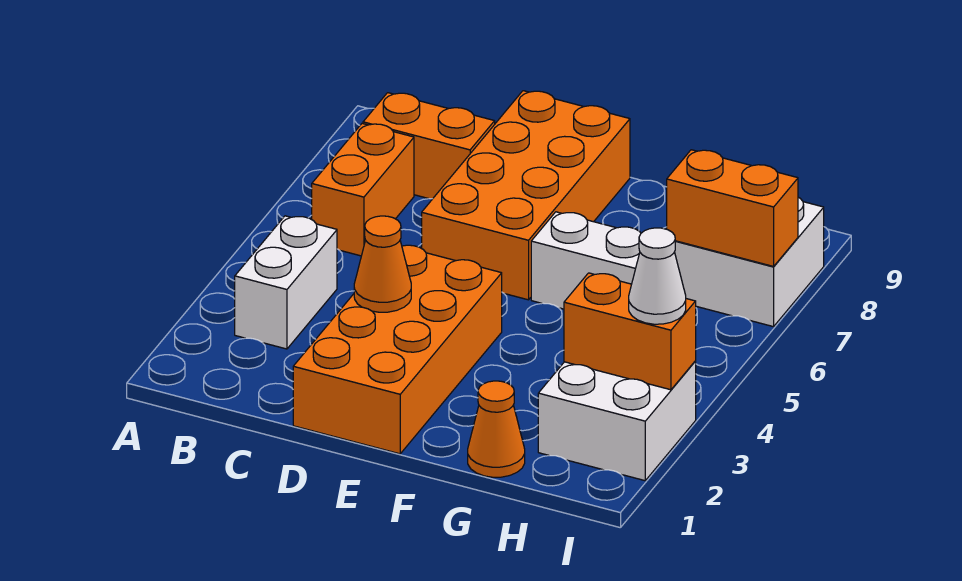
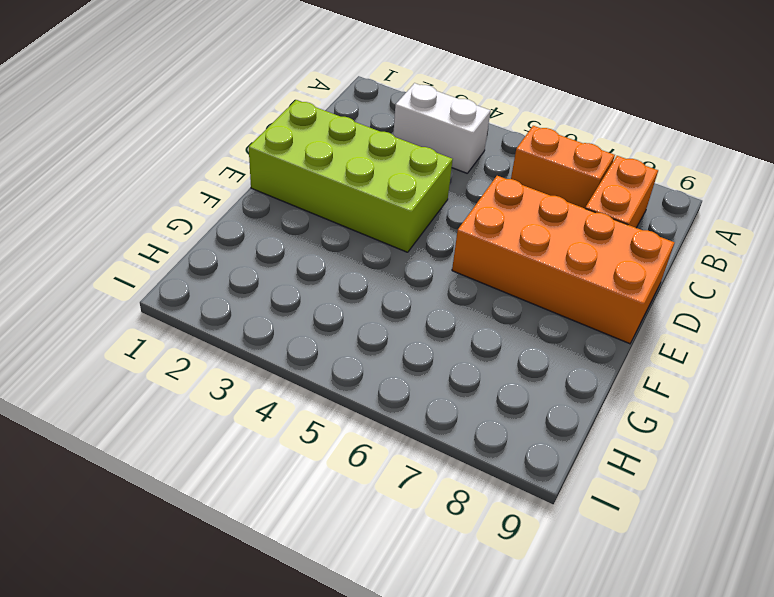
lime 2x4 brick [249,100,453,252] -> orange 2x4 brick [293,245,502,454]
none -> white 1x2 brick [531,212,641,309]
none -> orange 1x1 cone [468,381,525,477]
none -> white 2x2 brick [538,361,696,481]

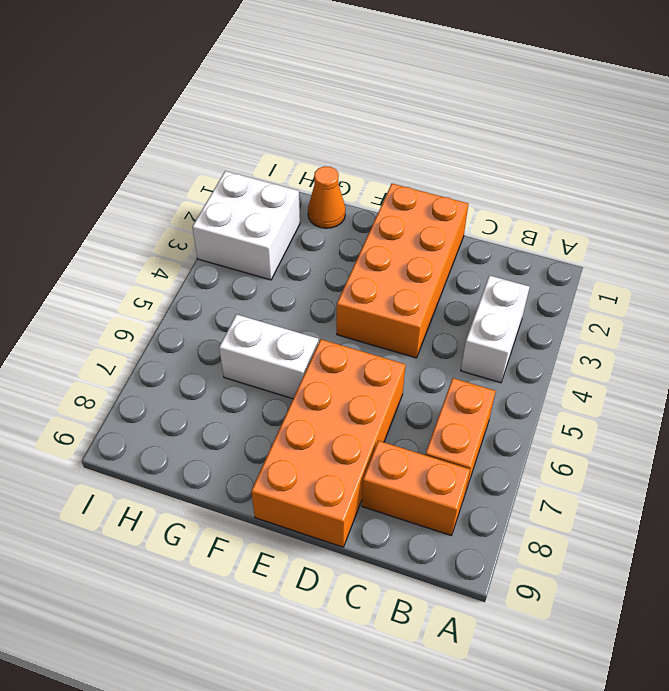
none -> white 2x2 brick [675,197,824,327]
none -> orange 1x1 cone [354,216,411,312]
none -> orange 1x2 brick [564,273,696,390]

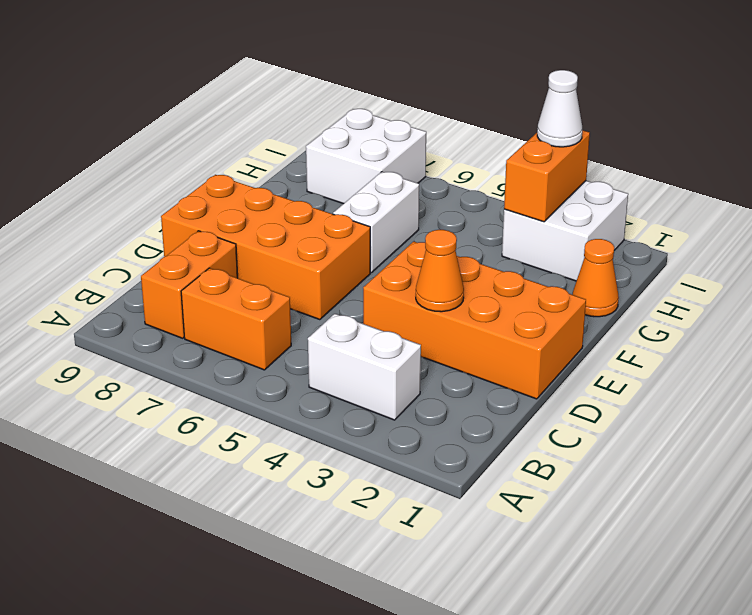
none -> orange 1x2 brick [667,150,798,266]

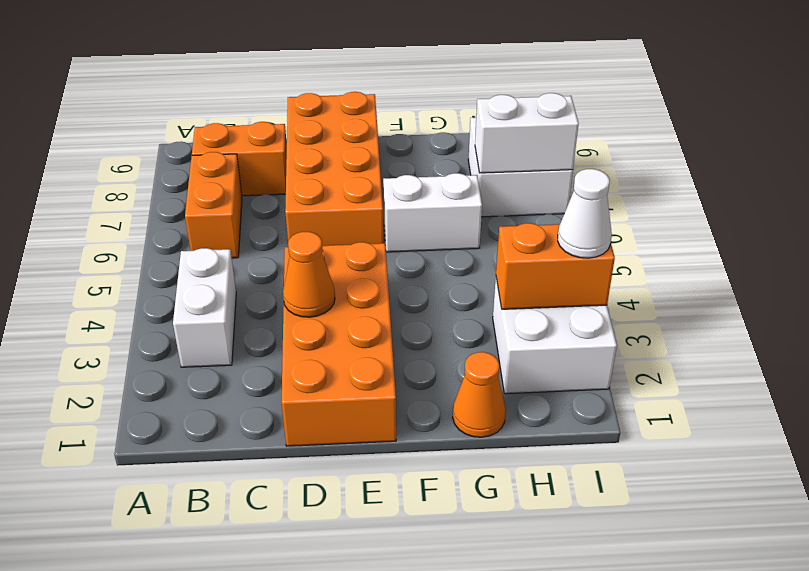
white 1x2 brick [475,93,579,173] -> orange 1x2 brick [667,150,798,266]

